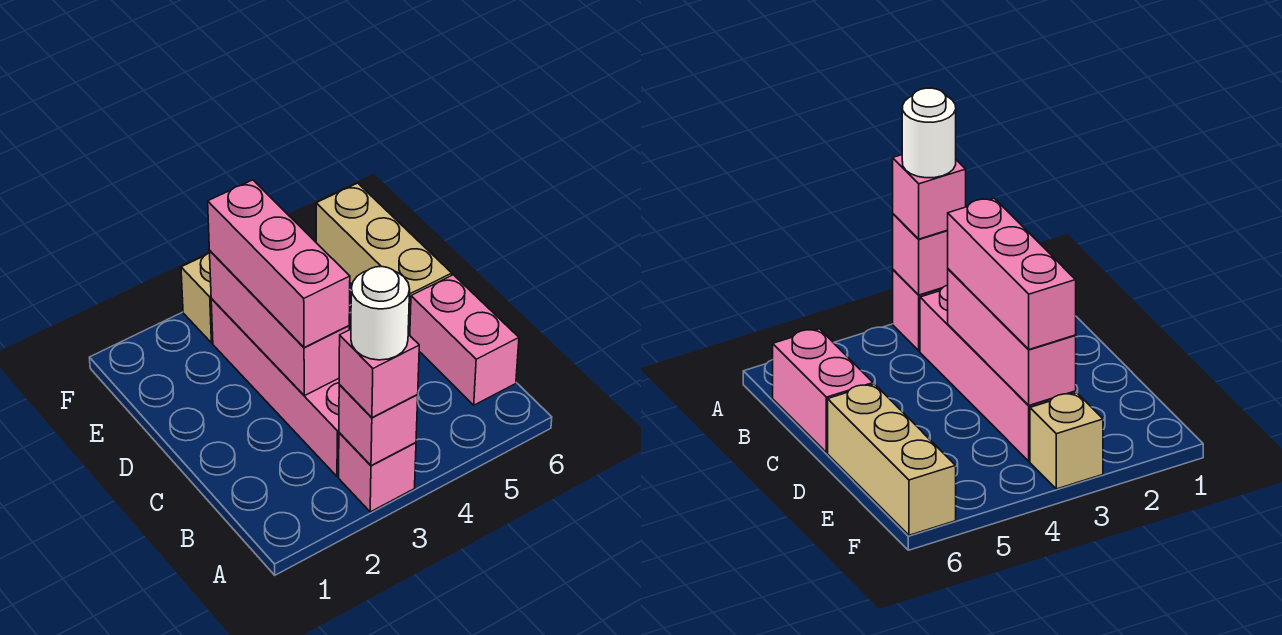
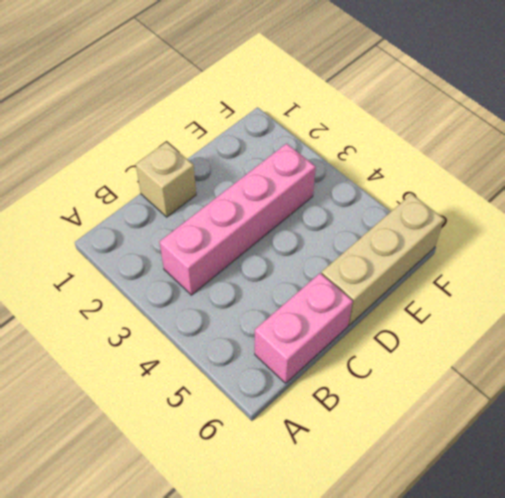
tan 1x1 brick [136,142,196,217] -> tan 1x1 brick moved to [181,253,213,343]
none -> pink 1x1 brick [339,433,416,512]
none -> pink 1x1 brick [339,385,418,466]

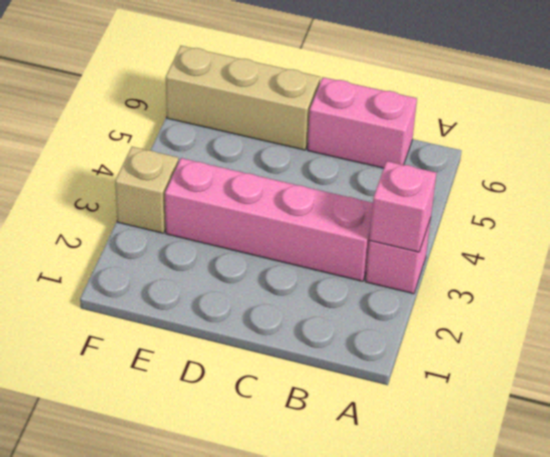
none -> pink 1x3 brick [210,251,349,396]
none -> pink 1x1 brick [339,329,419,418]

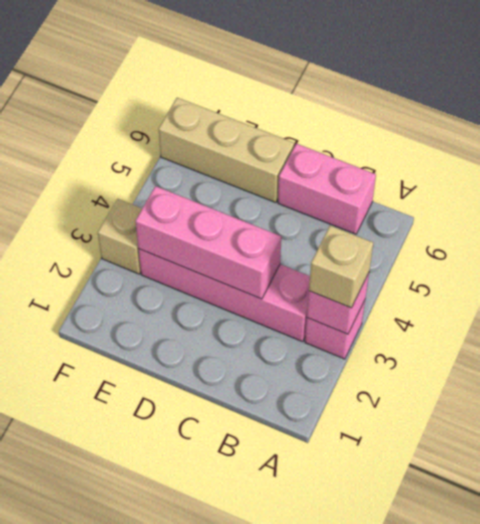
tan 1x1 brick [309,225,373,308] -> pink 1x1 brick [339,329,419,418]
none -> pink 1x3 brick [208,180,350,348]
none -> white 1x1 round brick [351,267,410,360]

